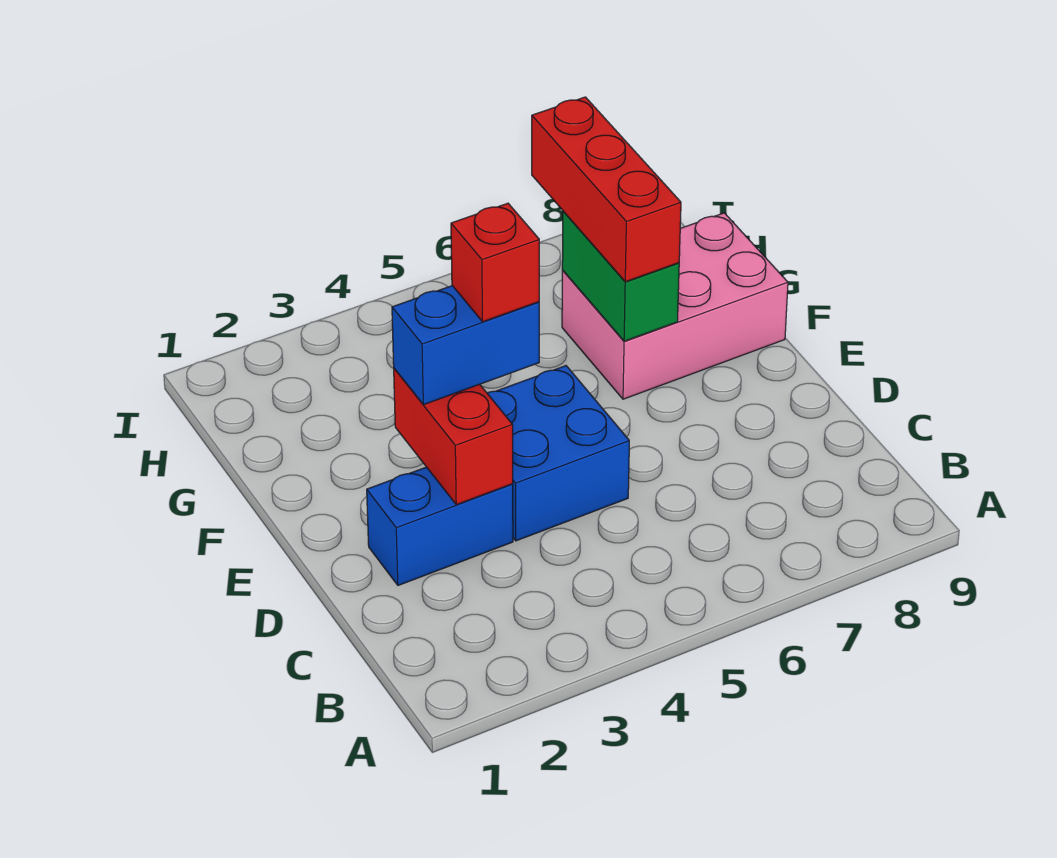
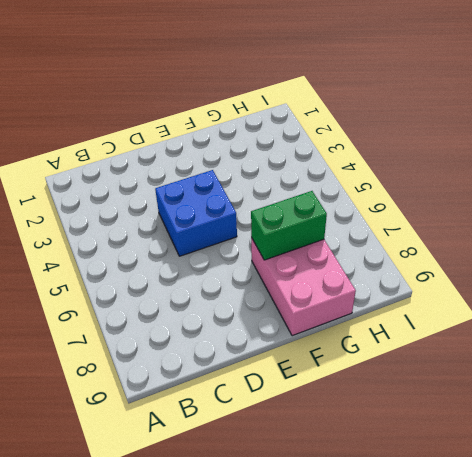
none -> blue 1x2 brick [367,467,513,585]
none -> red 1x2 brick [394,369,513,505]

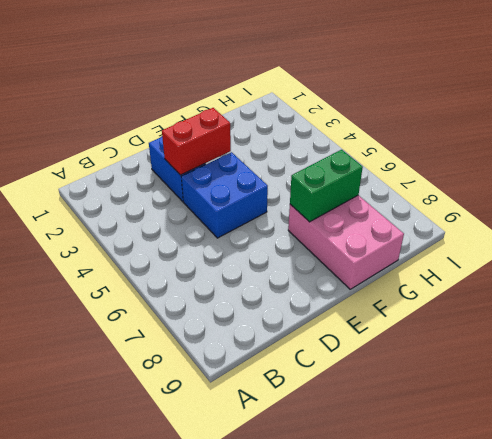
none -> blue 1x2 brick [392,286,539,405]
none -> red 1x3 brick [532,97,681,282]

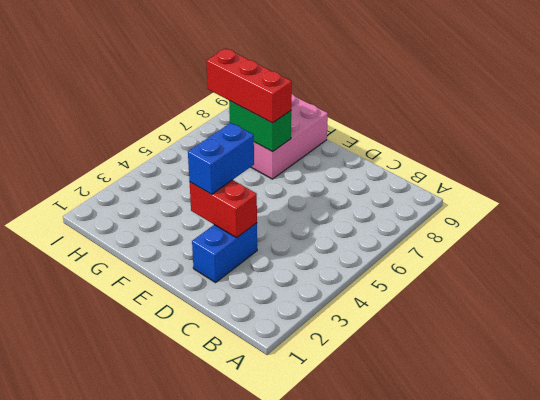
none -> blue 2x2 brick [487,366,629,541]
none -> red 1x1 brick [451,203,539,322]

